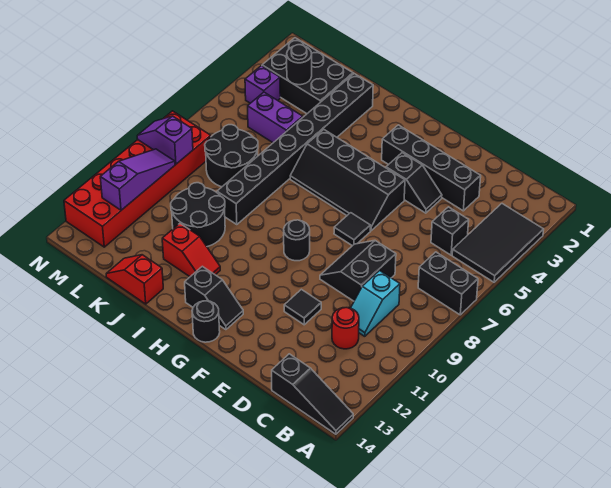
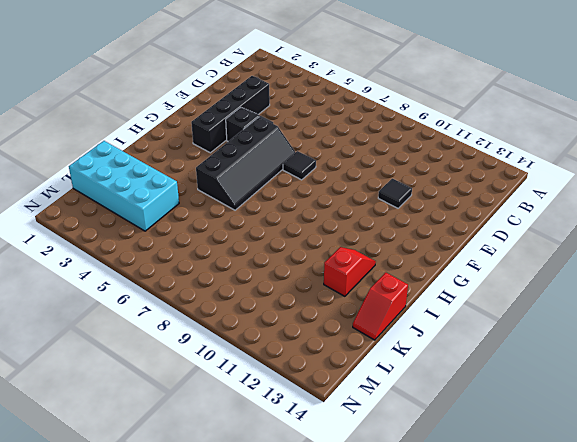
cyan 2x4 brick [69,141,179,231] -> black 2x3 brick [262,38,353,114]
none -> black 2x3 tile [452,204,544,282]
none -> black 1x2 brick [418,252,478,315]
none -> black 1x3 slope [272,354,353,434]

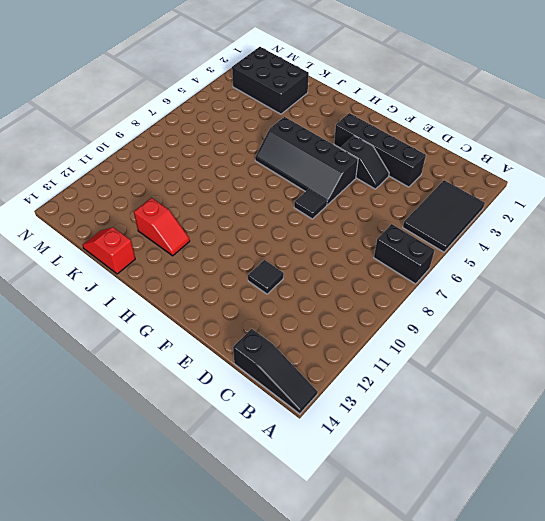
none -> black 1x1 brick [431,207,469,255]
none -> cyan 1x2 slope [351,271,400,336]
none -> red 1x1 round brick [332,308,359,349]

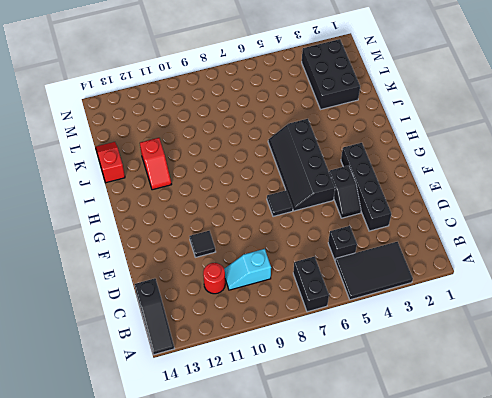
none -> black 2x2 slope [320,240,396,301]
none -> black 1x1 round brick [284,220,310,261]
none -> black 1x2 slope [185,266,243,330]

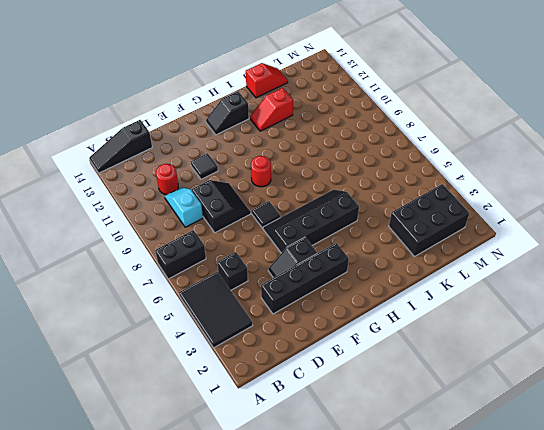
red 1x1 round brick [251,156,271,187] -> black 1x1 round brick [284,220,310,261]
none -> black 1x1 round brick [192,301,220,342]
none -> black 1x8 brick [217,74,373,225]
none -> black 2x2 round brick [171,183,225,247]

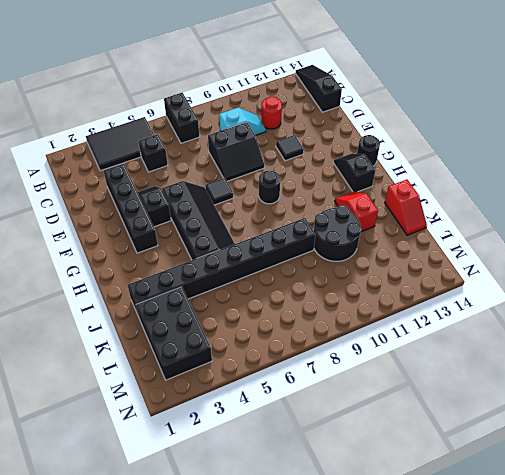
none -> purple 1x2 brick [248,92,303,143]
none -> black 2x2 round brick [205,125,258,187]
none -> purple 1x1 brick [245,66,280,103]

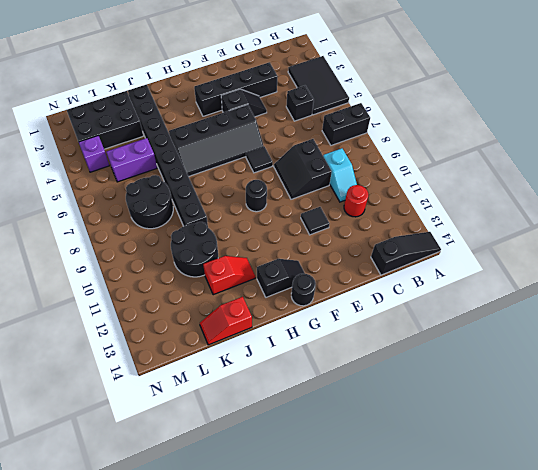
none -> red 2x6 brick [64,111,211,247]
none -> black 1x1 round brick [287,45,312,85]
none -> purple 1x2 slope [137,116,193,164]

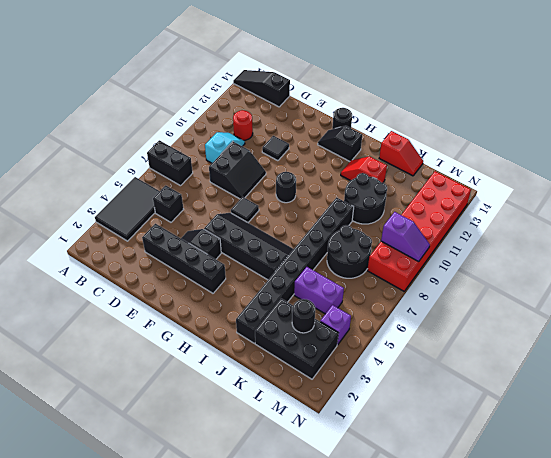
none -> purple 1x3 slope [100,149,175,210]

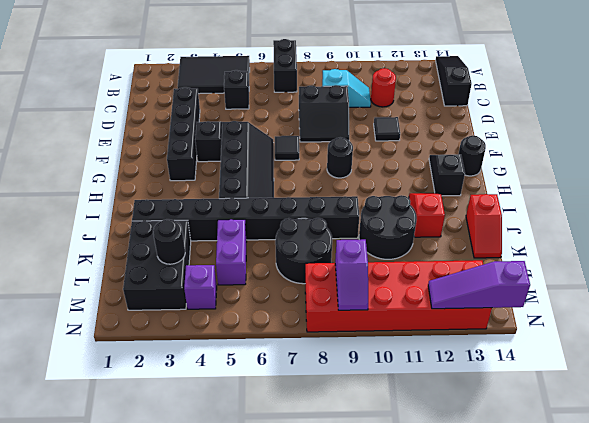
purple 1x3 slope [428,261,530,309] -> purple 1x3 slope moved to [100,149,175,210]

